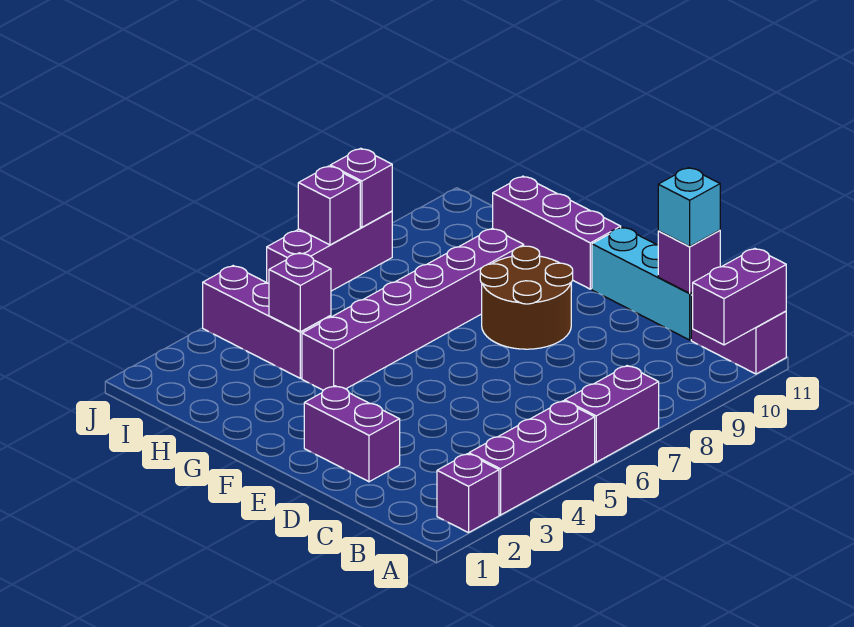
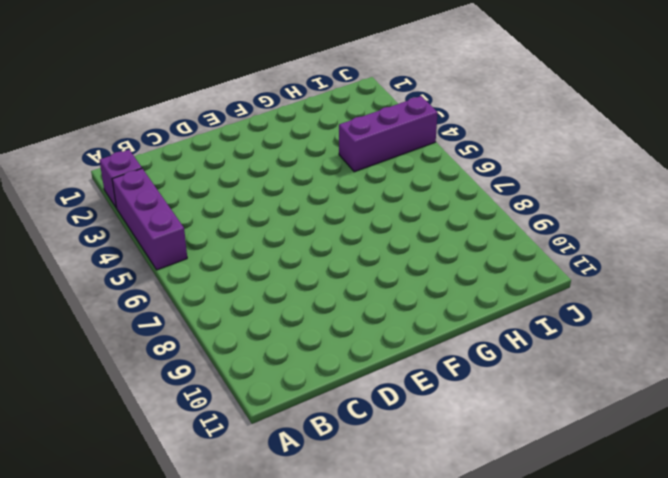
none -> purple 1x2 brick [565,366,659,462]
none -> purple 1x2 brick [691,294,786,374]
none -> cyan 1x3 brick [592,227,693,340]

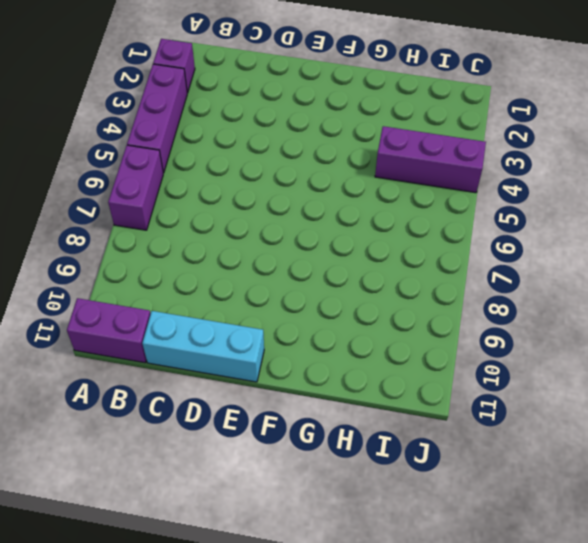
none -> purple 1x2 brick [304,386,400,482]
none -> brown 2x2 round brick [480,246,573,349]
none -> purple 1x3 brick [493,176,621,289]

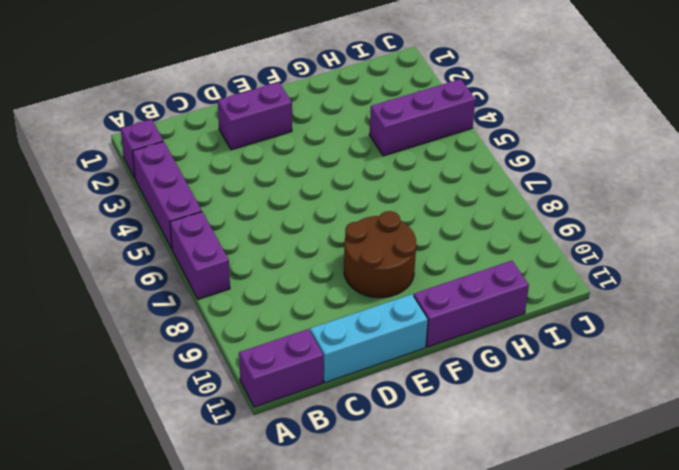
none -> purple 1x6 brick [302,228,524,390]
none -> purple 1x3 brick [267,211,392,291]
none -> purple 1x2 brick [693,248,786,345]

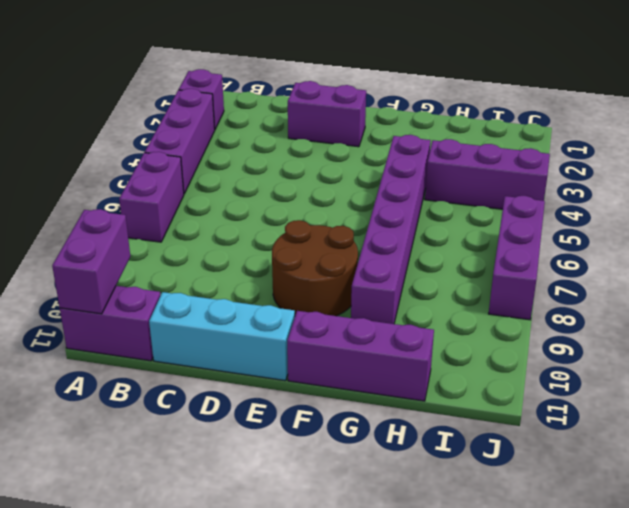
none -> purple 1x1 brick [658,230,720,293]
none -> purple 1x1 brick [269,253,331,332]
none -> purple 1x1 brick [298,166,360,245]

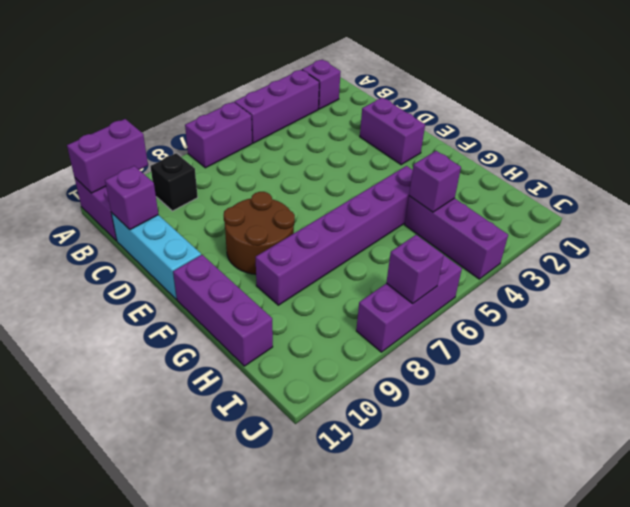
black 1x1 brick [150,153,198,211] -> none
none -> purple 1x1 brick [330,148,392,227]
none -> cyan 1x1 brick [658,168,720,246]

